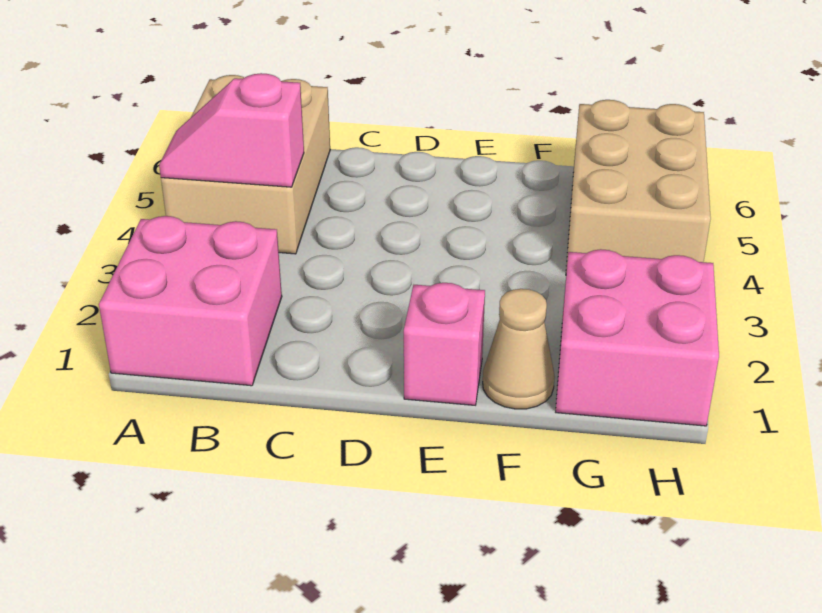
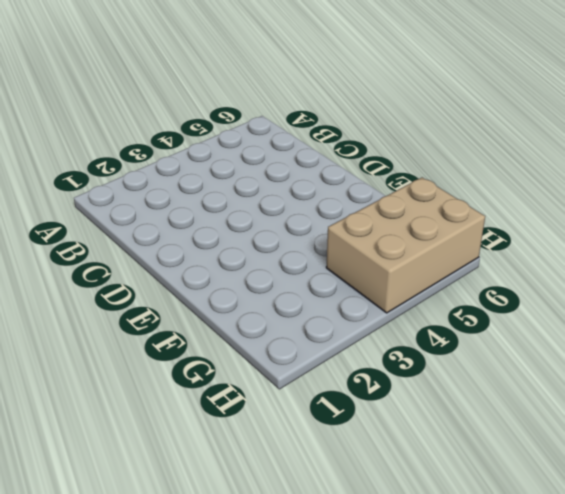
none -> pink 2x2 brick [99,216,282,386]
none -> tan 2x3 brick [161,75,330,254]

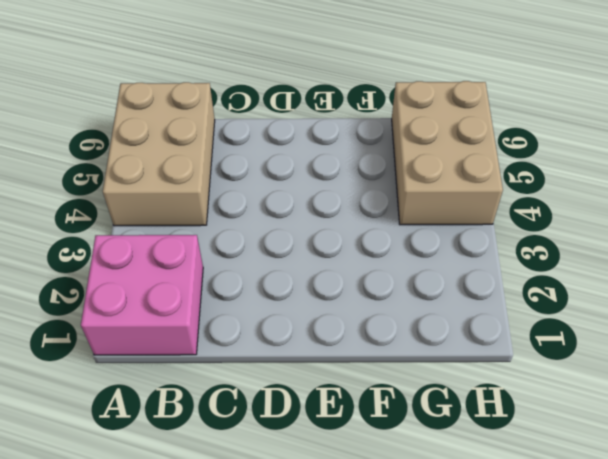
none -> pink 1x1 brick [404,283,485,405]
none -> tan 1x1 cone [483,289,555,409]

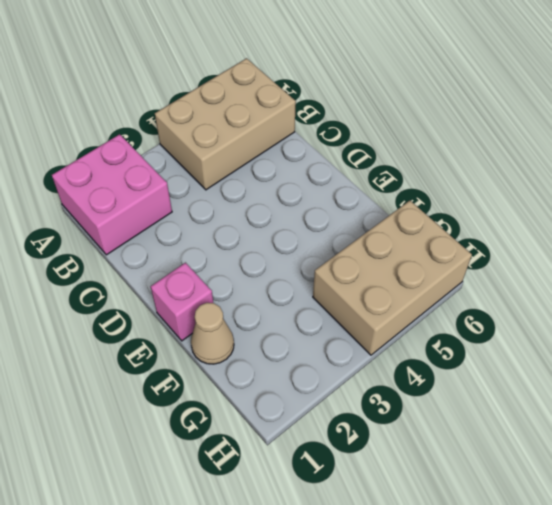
none -> pink 2x2 brick [556,249,719,426]
none -> pink 1x2 slope [159,73,304,187]

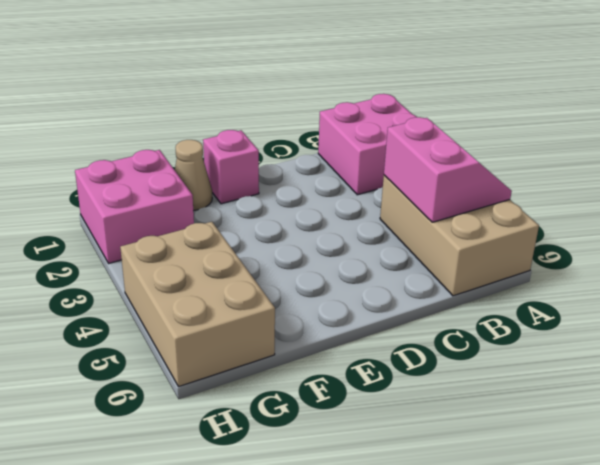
pink 2x2 slope [384,117,512,222] -> pink 1x2 slope [159,73,304,187]

